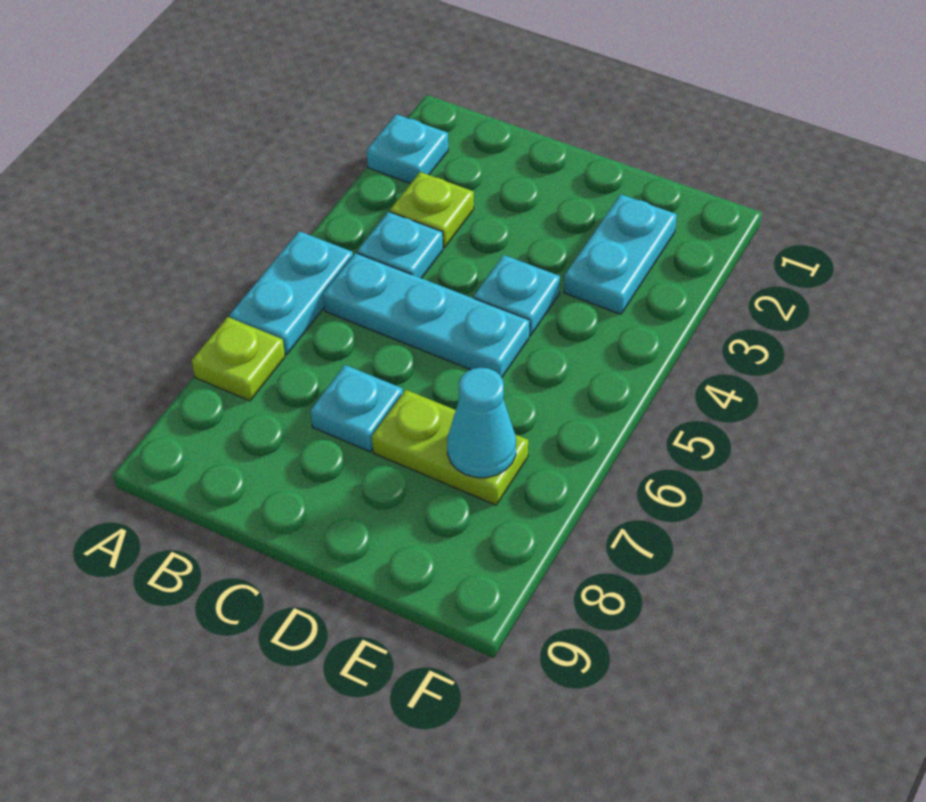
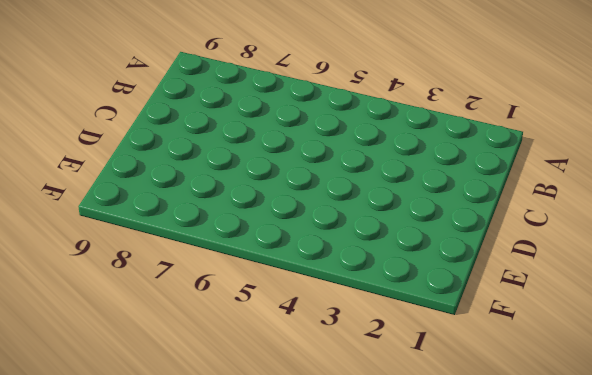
none -> cyan 1x1 plate [367,114,448,184]
none -> cyan 1x2 plate [230,231,353,355]

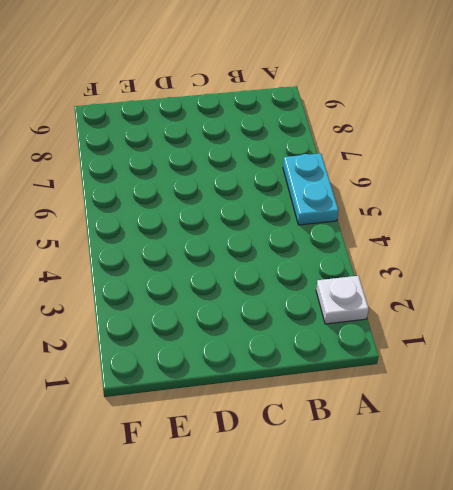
white 1x1 plate [316,276,369,324] -> cyan 1x1 plate [367,114,448,184]
none -> lime 1x1 plate [192,317,285,401]
none -> lime 1x1 plate [390,172,474,248]

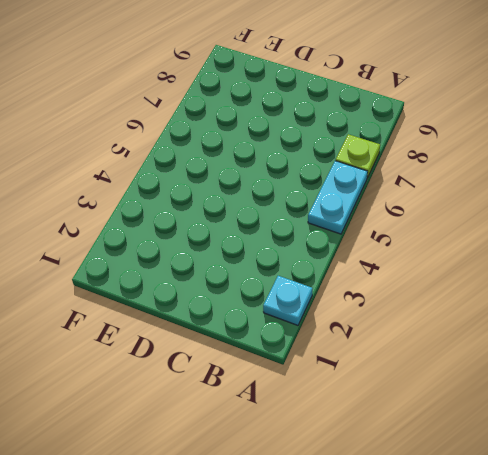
none -> lime 1x1 plate [390,172,474,248]
none -> cyan 1x1 plate [357,212,443,278]

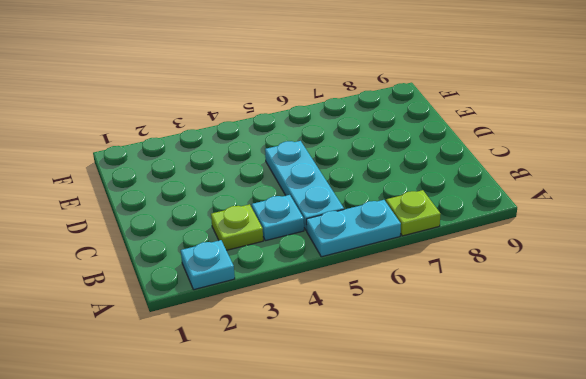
none -> cyan 1x1 plate [310,365,403,452]
none -> cyan 1x1 plate [474,255,560,335]

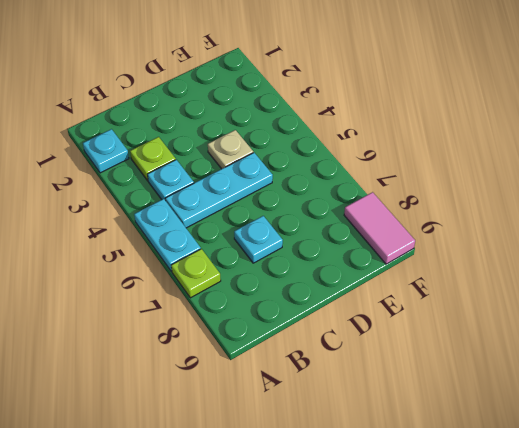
tan 1x1 plate [208,130,253,169] -> cyan 1x1 plate [474,255,560,335]
pink 1x2 tile [344,192,415,264] -> none
none -> lime 1x2 plate [372,390,528,505]
none -> cyan 1x2 plate [564,194,677,314]

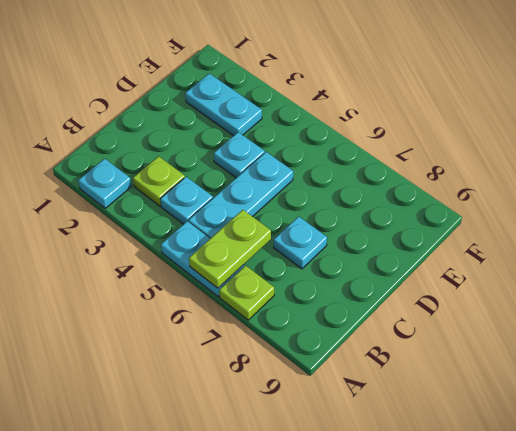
lime 1x2 plate [189,210,271,288] -> lime 1x2 plate moved to [372,390,528,505]
none -> cyan 1x1 cone [447,368,516,478]

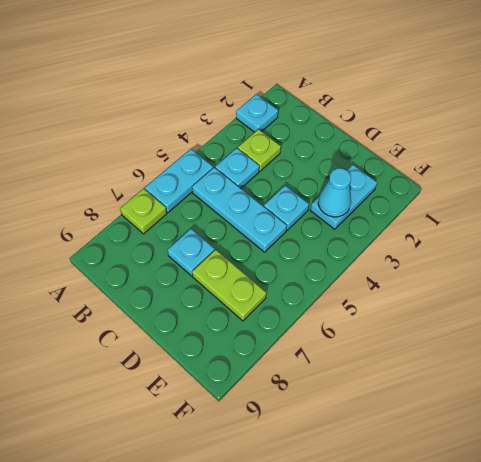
cyan 1x1 cone [318,168,351,217] -> cyan 1x1 cone moved to [447,368,516,478]

